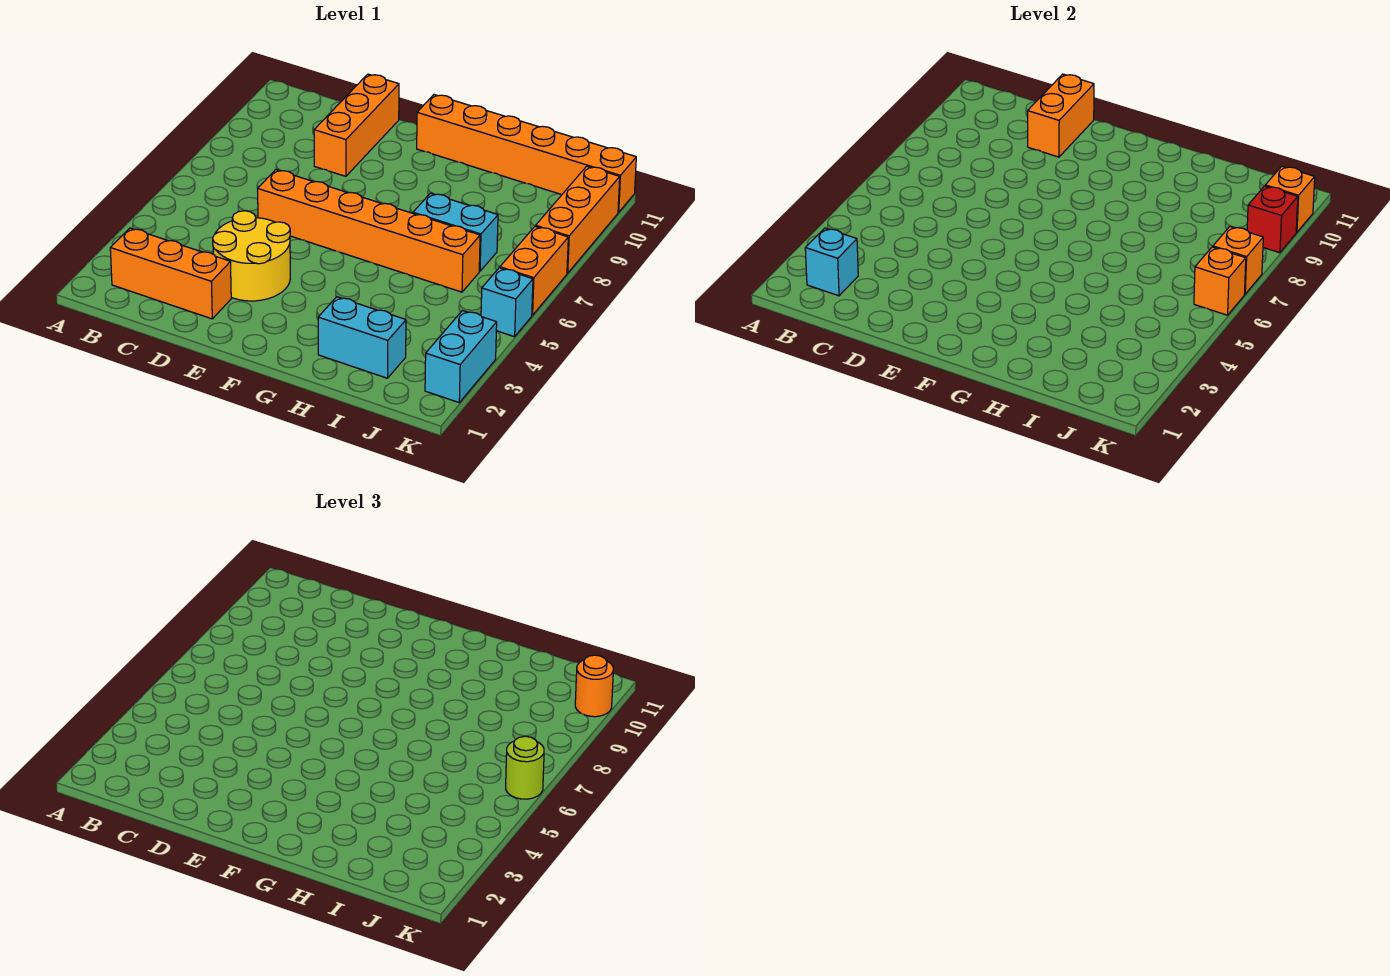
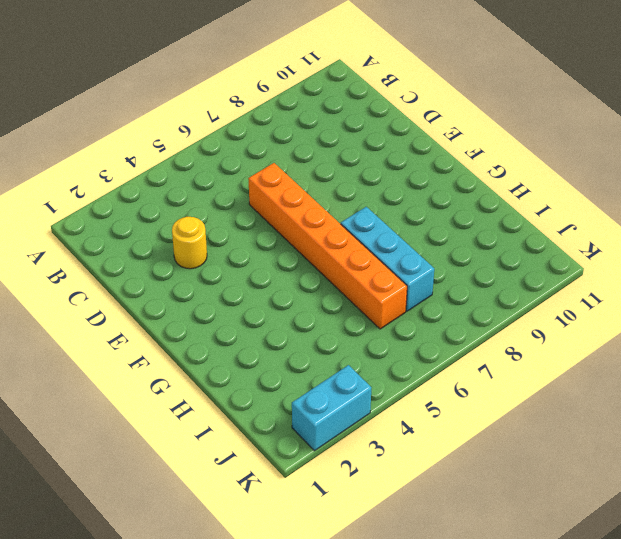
yellow 1x1 round brick [172,217,207,269] -> yellow 2x2 round brick [213,211,290,301]
cyan 1x3 brick [341,207,434,311] -> cyan 1x2 brick [413,193,498,271]
none -> orange 1x3 brick [110,228,231,319]
none -> orange 1x3 brick [314,74,399,176]
none -> orange 1x6 brick [417,95,636,212]

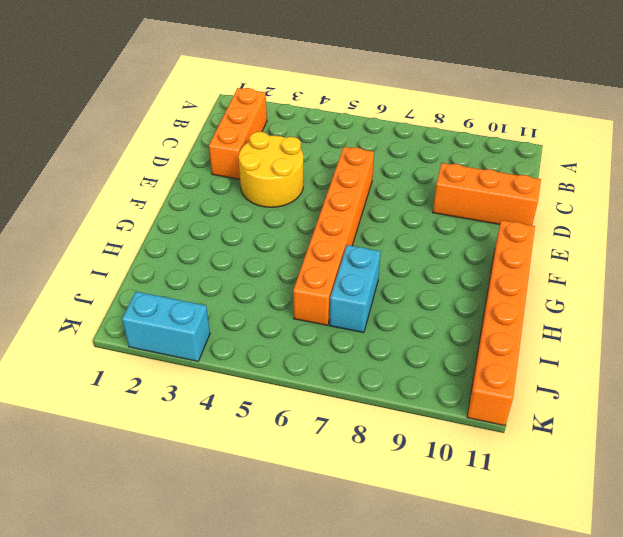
none -> cyan 1x2 brick [318,297,406,378]
none -> cyan 1x1 brick [481,268,533,337]
none -> orange 1x2 brick [500,226,568,315]

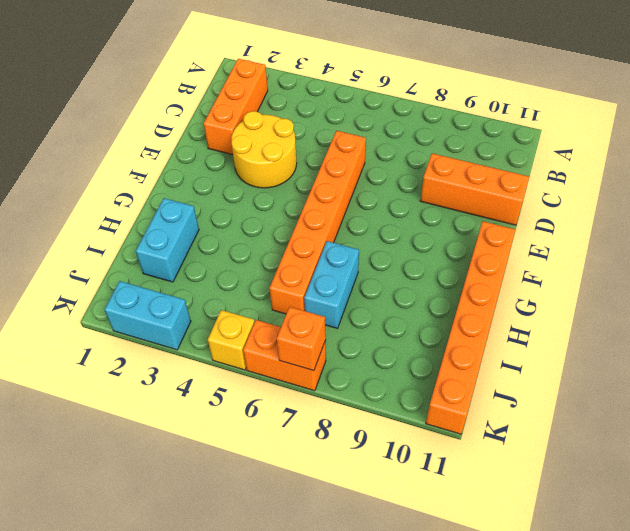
yellow 1x1 brick [208,310,255,370] -> cyan 1x1 brick [481,268,533,337]
none -> orange 1x3 brick [536,166,620,273]
none -> cyan 1x1 brick [805,228,858,296]
none -> orange 1x2 brick [1028,74,1094,157]

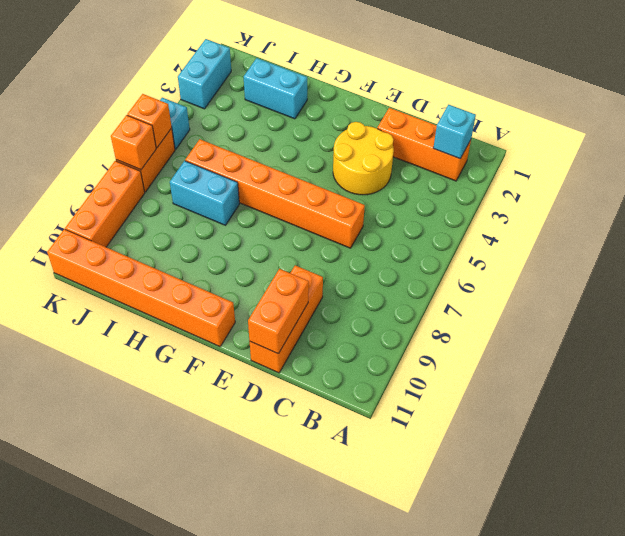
none -> red 1x1 brick [1247,186,1298,253]
none -> orange 1x1 brick [1265,166,1315,232]
none -> lime 1x1 round brick [506,736,544,799]

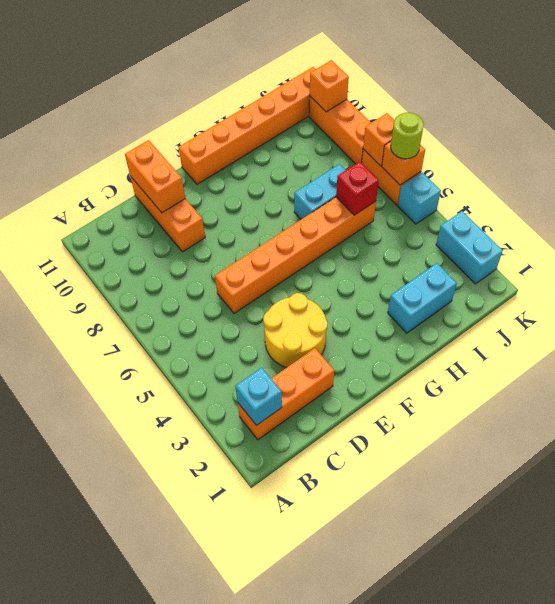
red 1x1 brick [336,162,379,215] -> red 1x1 brick moved to [1247,186,1298,253]
none -> orange 1x1 round brick [575,655,613,717]

